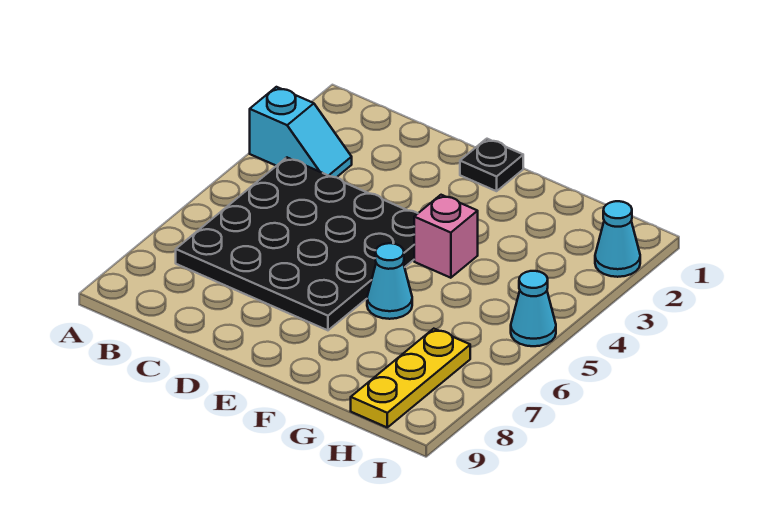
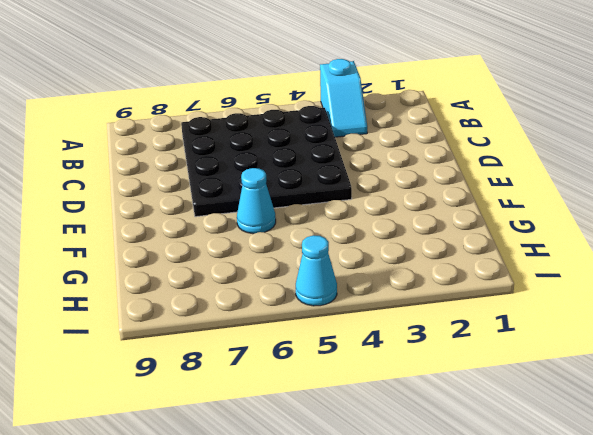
none -> black 1x1 plate [460,139,523,191]
none -> pink 1x1 brick [414,195,478,278]

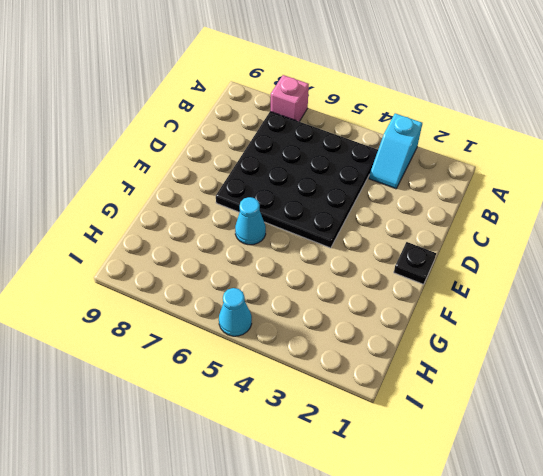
pink 1x1 brick [271,75,309,122] -> pink 1x1 brick moved to [414,195,478,278]
none -> yellow 1x3 plate [351,329,470,427]
none -> cyan 1x1 cone [595,201,640,277]

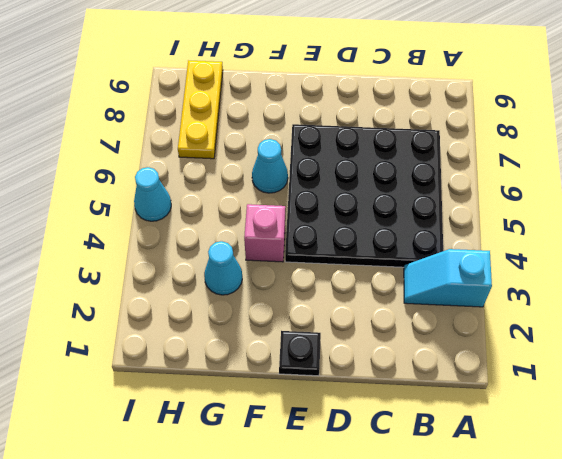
cyan 1x1 cone [204,241,242,295] -> cyan 1x1 cone moved to [595,201,640,277]

